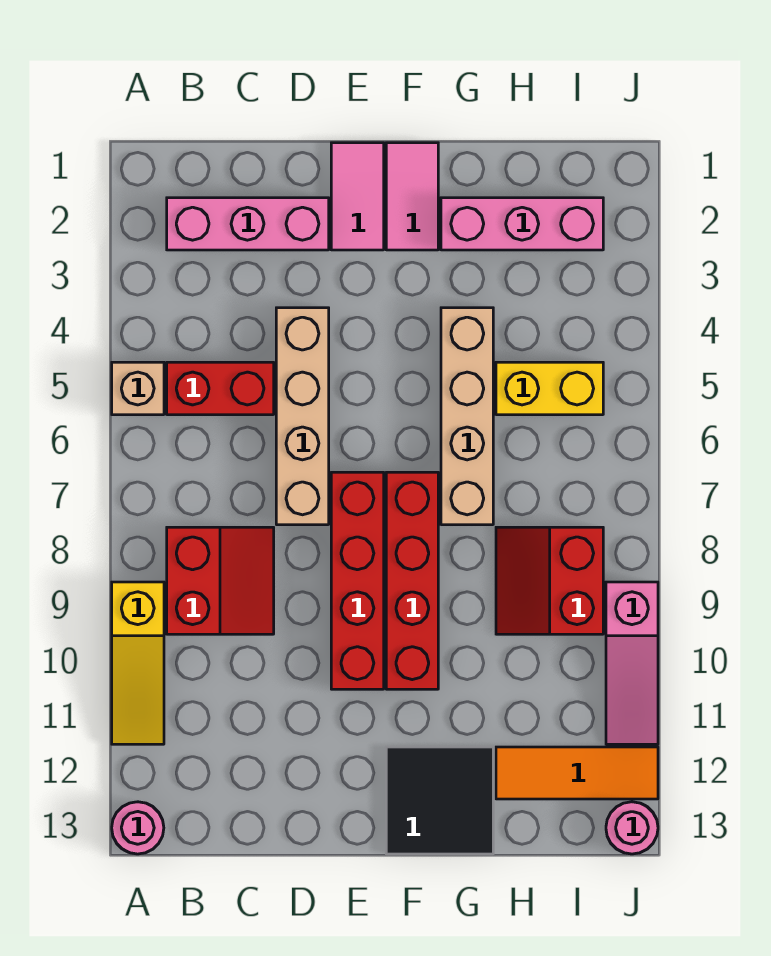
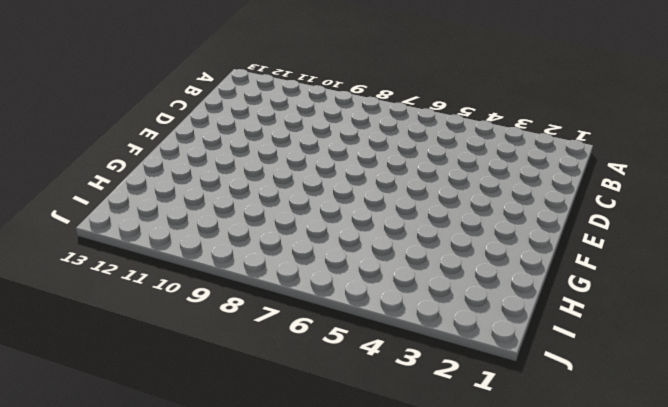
none -> tan 1x1 brick [112,362,164,415]
none -> yellow 1x3 slope [112,582,164,744]
none -> pink 1x1 round brick [112,802,164,854]

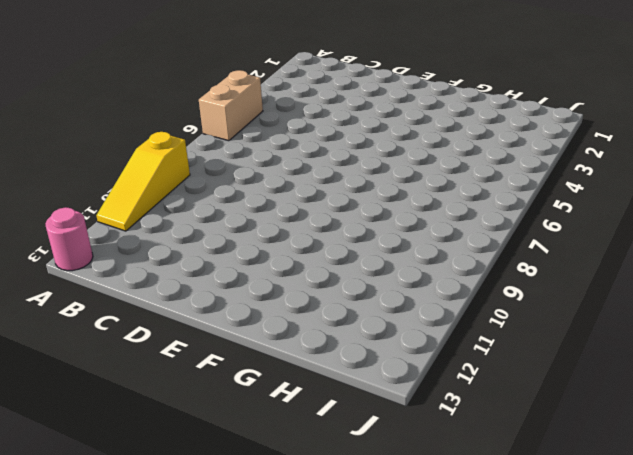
tan 1x2 brick [199,70,263,141] -> tan 1x1 brick [112,362,164,415]
none -> pink 1x3 brick [167,198,329,250]
none -> red 1x2 brick [167,362,274,415]
none -> red 2x2 slope [167,527,274,634]

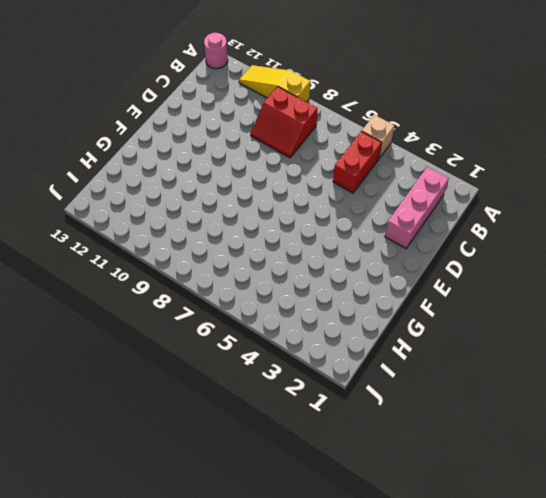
none -> tan 1x4 brick [276,308,329,525]
none -> pink 1x2 tile [331,143,384,250]
none -> red 1x4 brick [331,472,384,689]

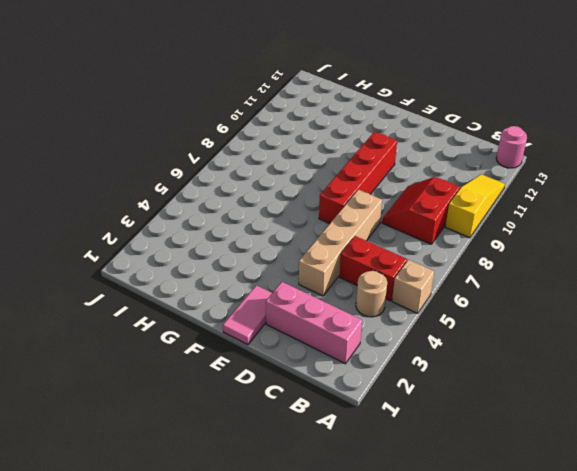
tan 1x1 round brick [356,271,387,317] -> none
none -> pink 1x2 tile [386,143,438,250]
none -> red 1x4 brick [386,472,438,689]
none -> black 2x2 tile [386,747,493,854]

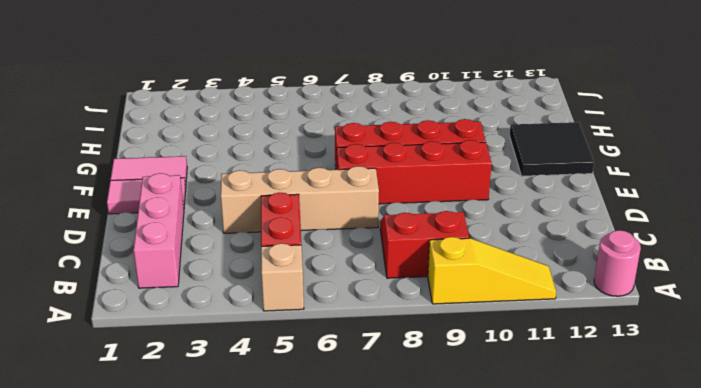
none -> pink 1x3 brick [441,198,603,250]
none -> tan 1x4 brick [441,308,493,525]
none -> yellow 1x2 brick [496,362,603,415]

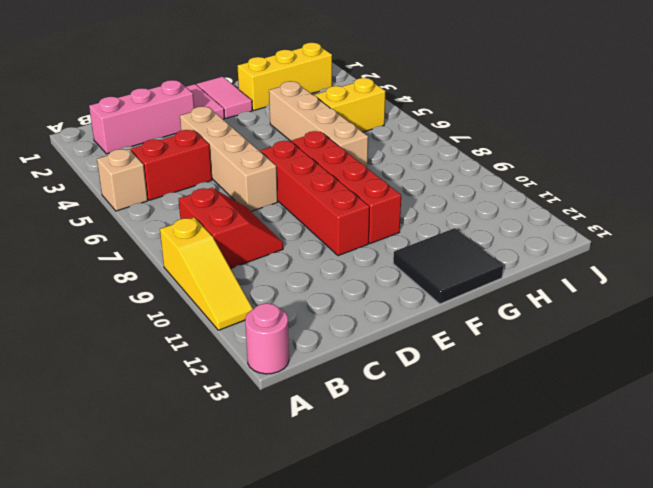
yellow 1x3 brick [238,43,332,110] -> pink 1x3 brick [441,198,603,250]
none -> red 2x2 slope [496,527,603,634]
none -> orange 1x3 tile [496,747,658,799]
none -> pink 1x3 slope [606,582,658,744]

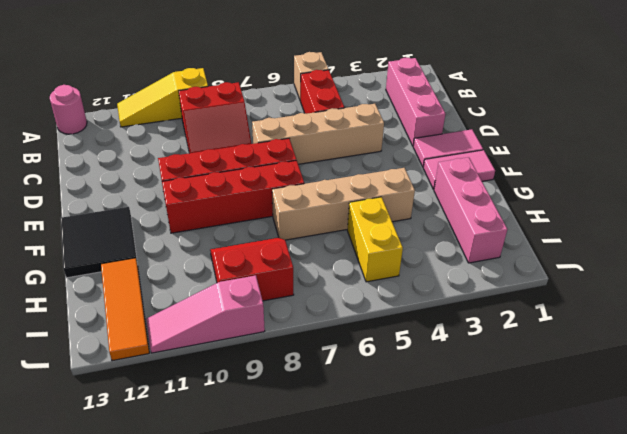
none -> pink 1x1 round brick [606,802,658,854]

